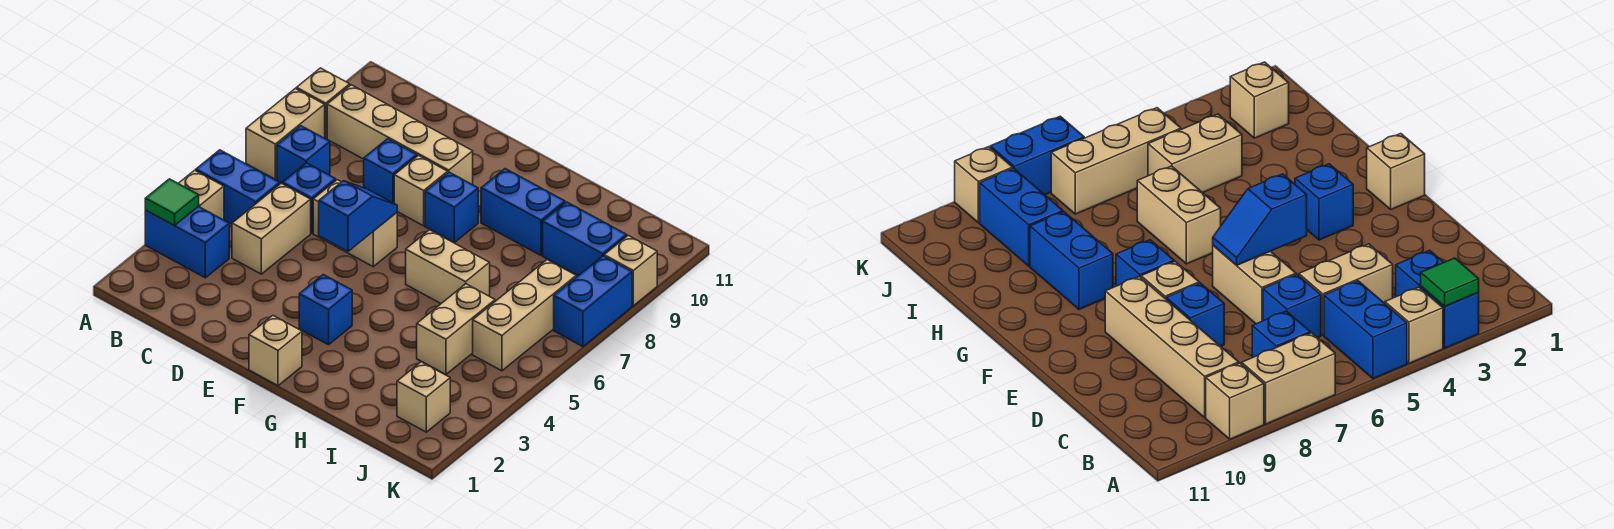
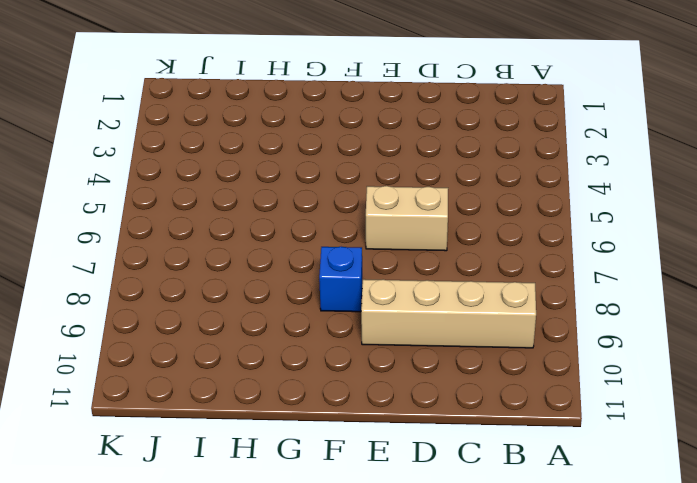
none -> blue 1x2 brick [145,206,229,278]
none -> tan 1x1 brick [178,170,224,220]
none -> blue 1x2 brick [196,150,280,224]

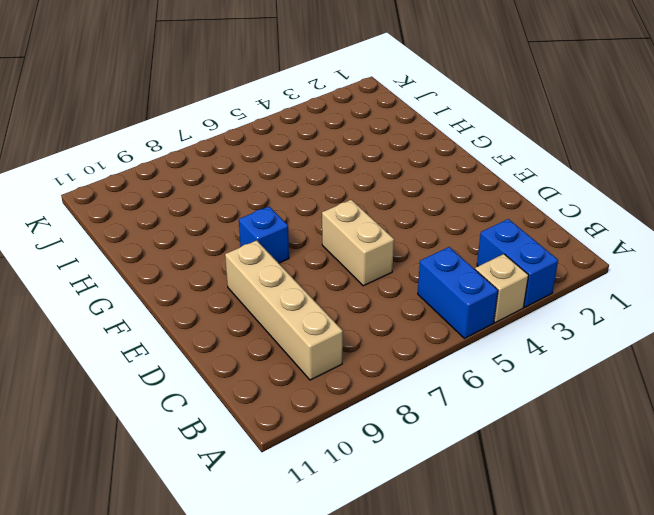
none -> tan 1x2 brick [246,89,325,179]
none -> tan 1x1 brick [296,68,350,138]
none -> blue 1x1 brick [277,126,330,183]

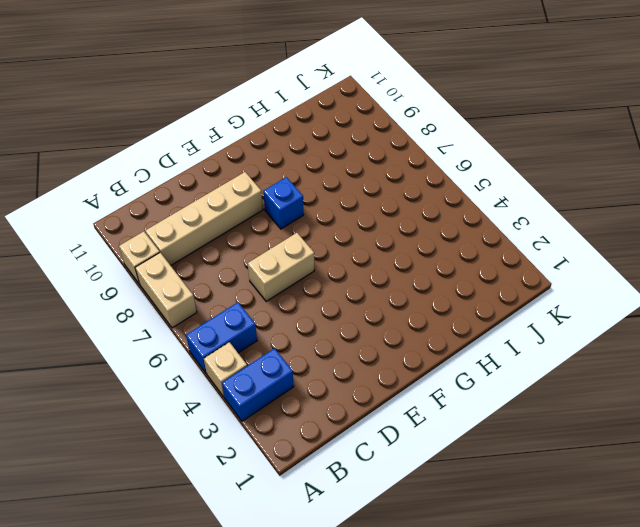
none -> blue 1x1 brick [277,126,330,183]
none -> tan 1x2 brick [232,183,311,274]
none -> blue 1x1 brick [282,163,336,233]

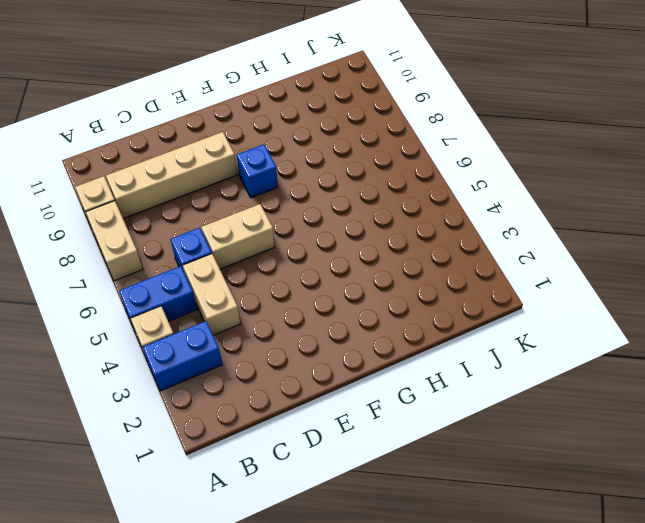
none -> blue 1x1 brick [277,126,330,183]
none -> blue 1x1 brick [364,139,417,203]
none -> tan 1x1 brick [394,155,448,226]

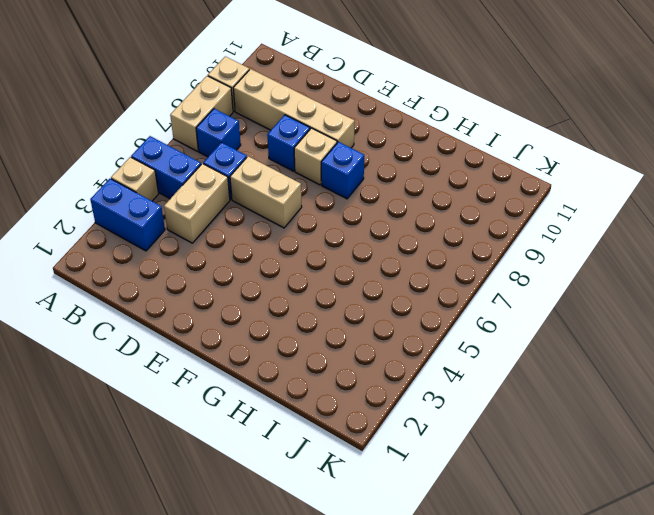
none -> tan 1x1 brick [249,316,302,386]
none -> blue 1x1 brick [299,274,352,345]
none -> tan 1x2 brick [406,230,490,303]

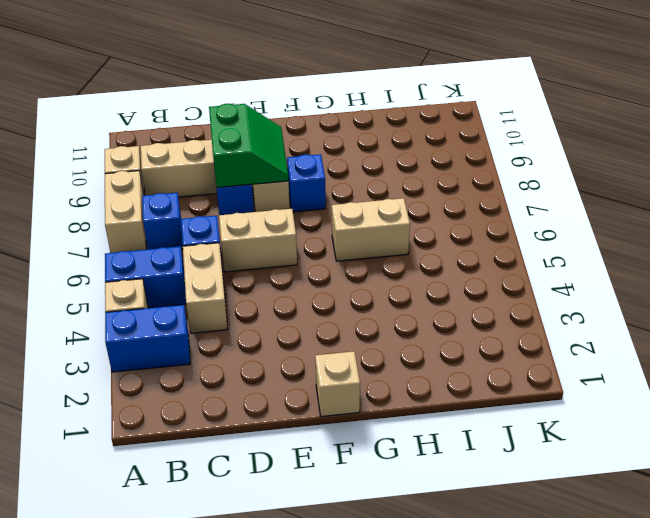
green 2x2 slope [209,104,288,188] -> none
none -> blue 1x1 brick [299,274,352,345]
none -> blue 1x2 brick [481,169,565,256]
none -> tan 1x2 brick [417,284,495,374]

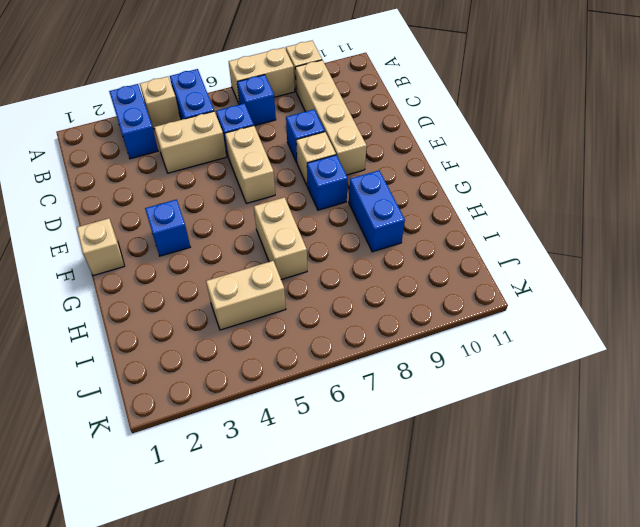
none -> blue 1x2 brick [543,202,627,276]
none -> tan 1x1 brick [397,362,450,432]
none -> tan 1x3 brick [473,260,576,371]

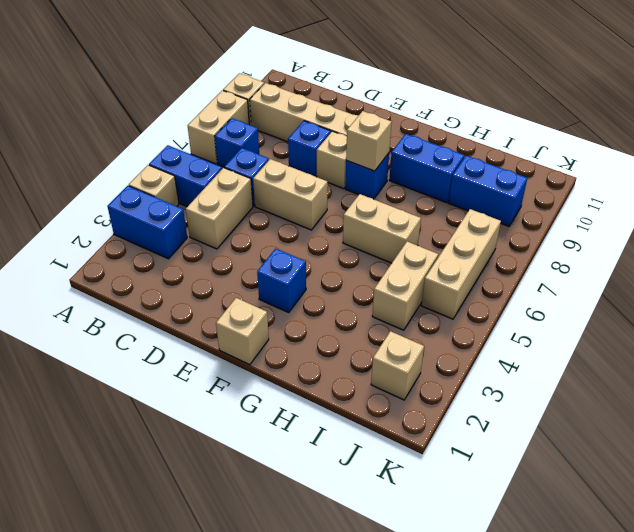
tan 1x1 brick [346,111,392,171] -> tan 1x1 brick moved to [604,236,657,306]
none -> blue 1x2 brick [554,256,632,347]
none -> green 1x1 tile [145,179,199,226]
none -> blue 1x2 slope [319,181,397,251]

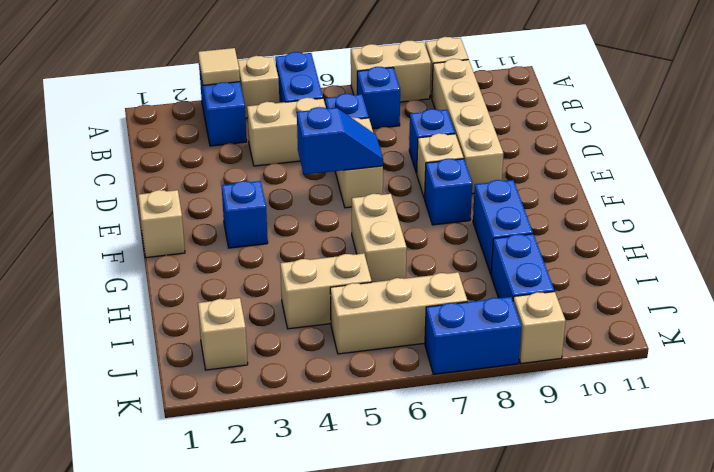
tan 1x1 tile [198,48,240,85] -> green 1x1 tile [145,179,199,226]

